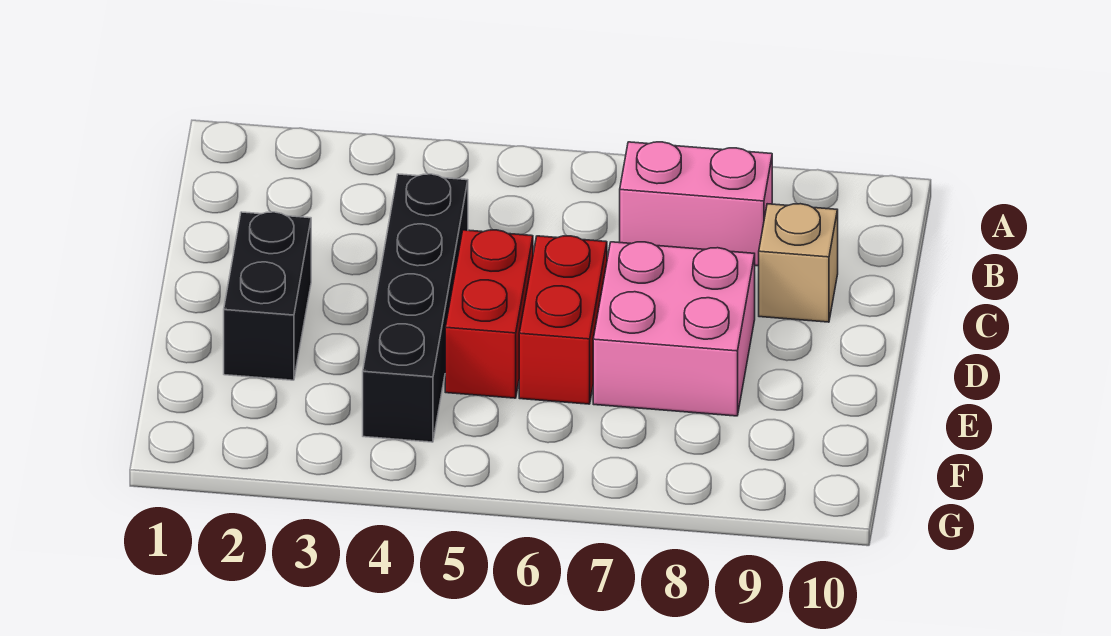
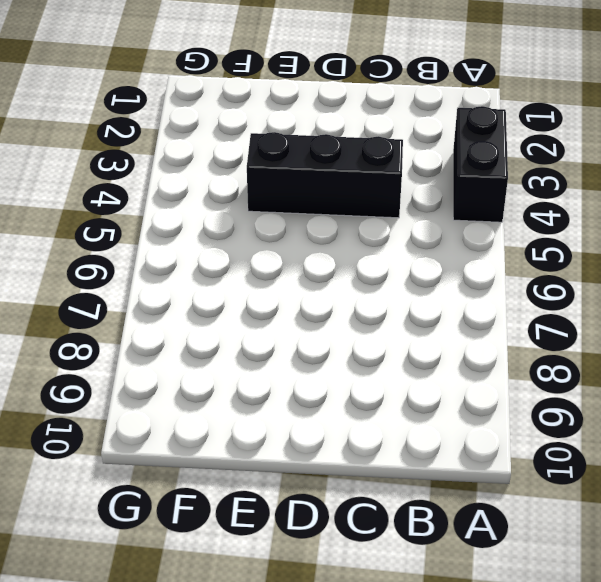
black 1x2 brick [453,106,508,222] -> black 1x2 brick turned to [224,212,311,380]
black 1x3 brick [247,132,403,218] -> black 1x4 brick [363,174,468,442]
none -> pink 1x2 brick [620,142,772,266]
none -> tan 1x1 brick [759,204,838,322]

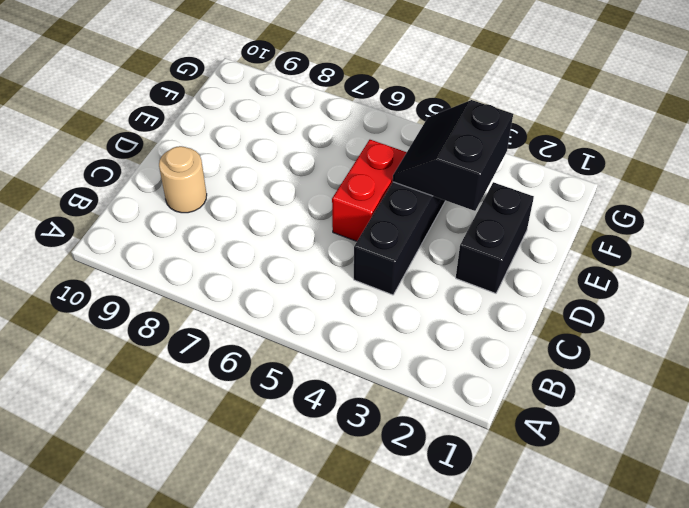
tan 1x1 round brick [159,146,207,213] -> tan 1x1 brick [759,204,838,322]
black 2x2 slope [393,100,513,211] -> none
none -> pink 1x2 brick [620,142,772,266]
none -> red 1x2 brick [519,236,607,404]

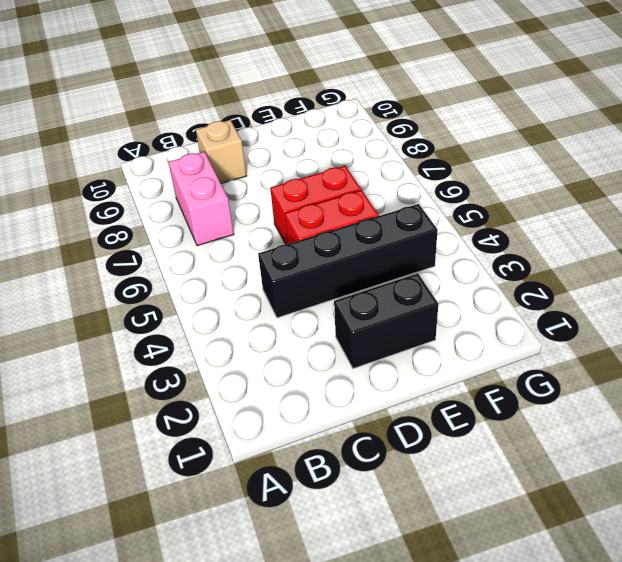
none -> pink 2x2 brick [593,242,755,416]

